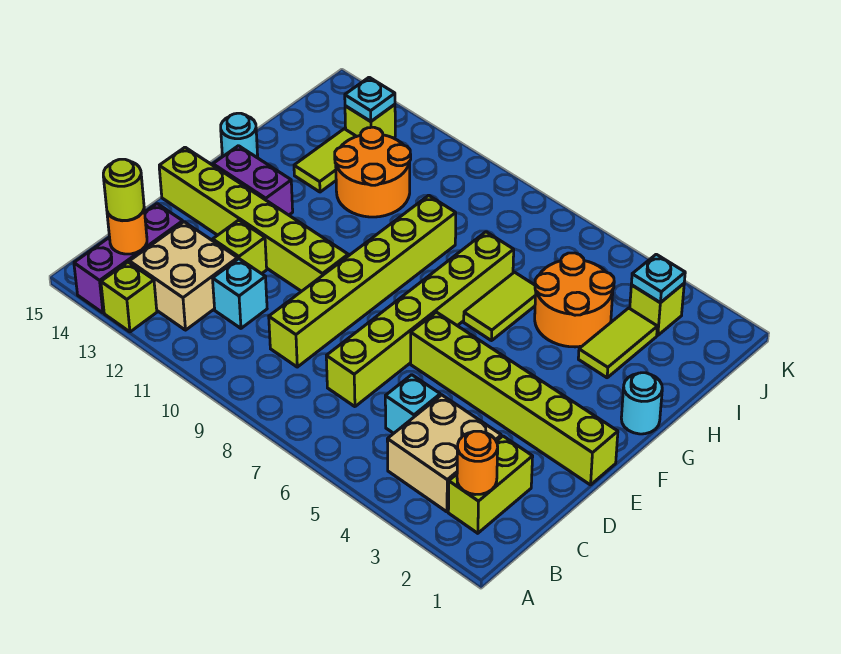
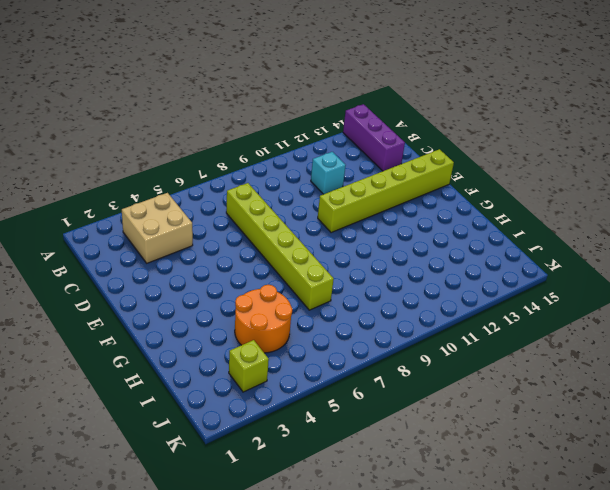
none -> lime 1x1 brick [101,262,157,332]
none -> lime 1x2 brick [448,436,533,533]
none -> tan 2x2 brick [129,222,238,330]

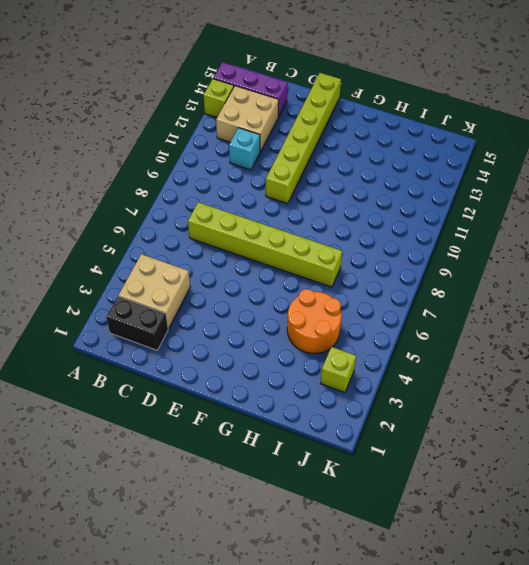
black 1x2 brick [106,296,168,350] -> lime 1x2 brick [448,436,533,533]
none -> cyan 1x1 brick [385,375,440,433]
none -> lime 1x6 brick [269,195,456,367]
none -> lime 1x1 brick [213,220,267,274]

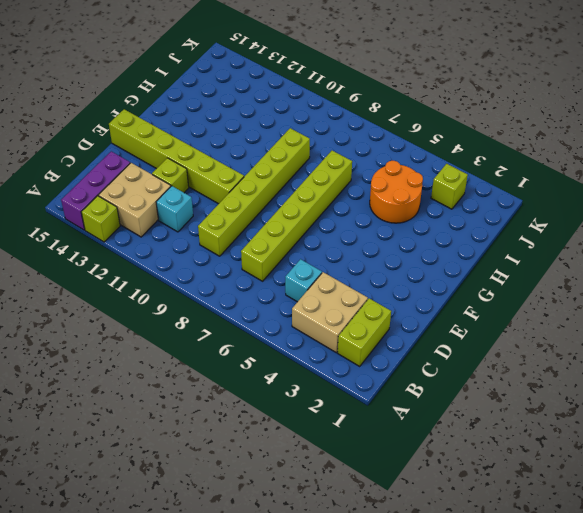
none -> lime 1x6 brick [411,312,618,485]
none -> purple 1x2 brick [213,146,293,215]
none -> cyan 1x1 round brick [621,373,662,434]

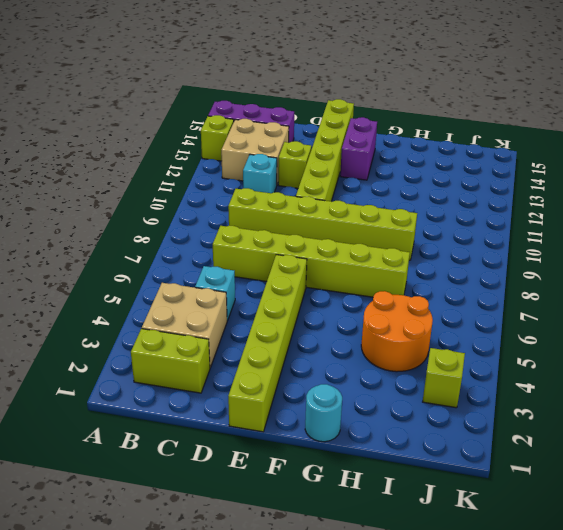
none -> lime 1x2 tile [464,272,536,341]
none -> cyan 1x1 round brick [221,113,258,158]
none -> lime 1x2 tile [578,308,657,378]

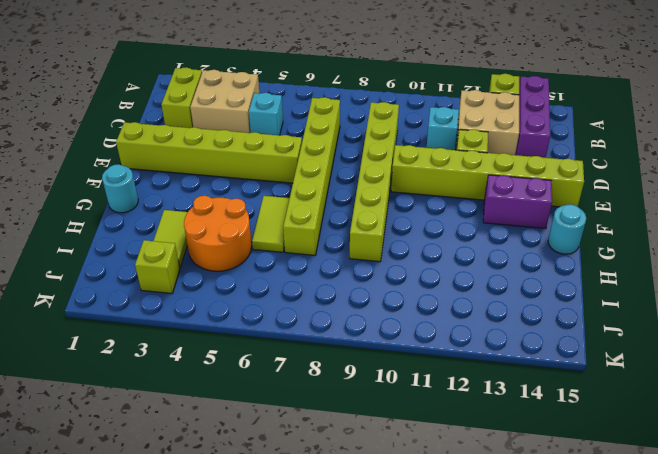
none -> orange 2x2 round brick [335,127,411,217]
none -> lime 1x2 tile [294,129,357,192]
none -> lime 1x1 brick [345,104,395,138]

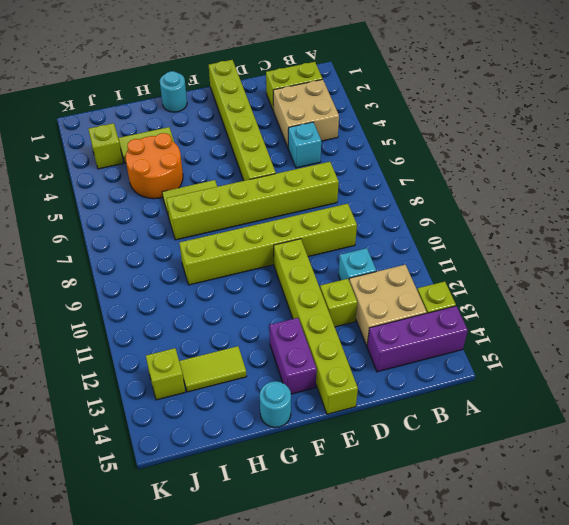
none -> orange 2x2 round brick [335,127,411,217]
none -> orange 1x1 round brick [457,431,498,495]
none -> orange 1x1 round brick [107,210,147,254]

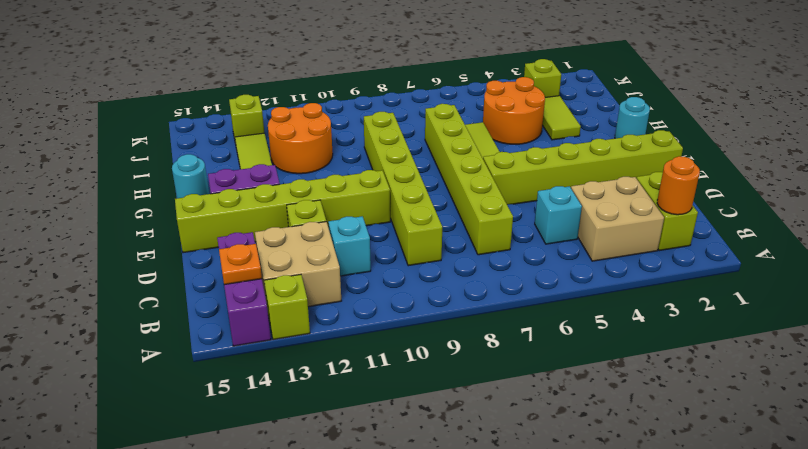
orange 1x1 plate [219,244,262,285] -> orange 1x1 round brick [107,210,147,254]
none -> cyan 1x1 plate [631,254,685,302]
none -> cyan 1x1 plate [345,77,395,121]
none -> lime 1x1 round brick [103,159,144,220]

